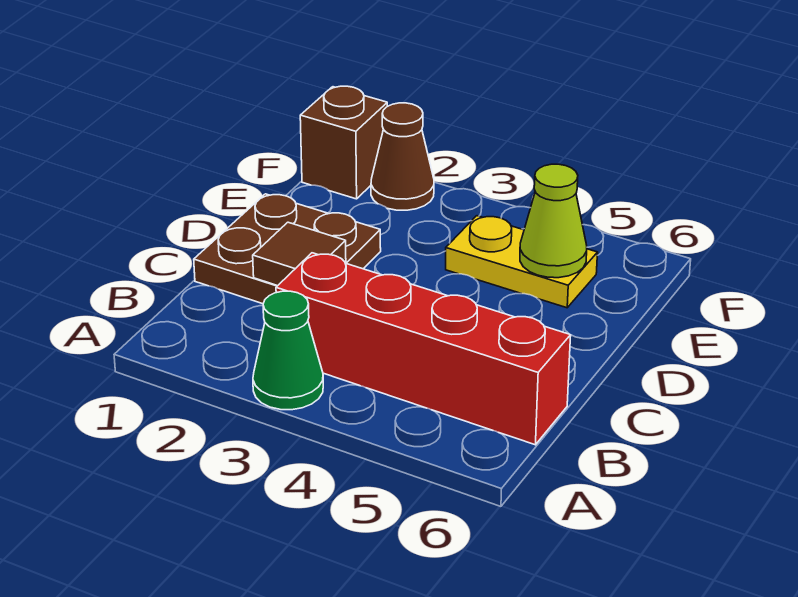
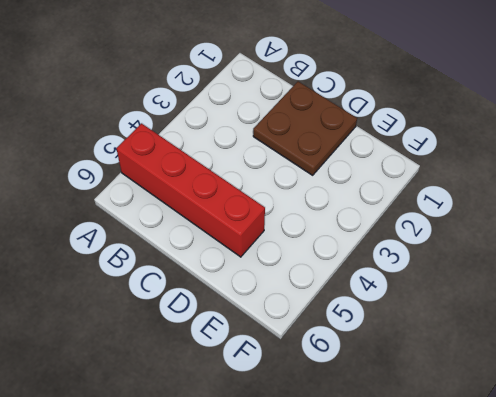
red 1x4 brick [117,123,265,257] -> red 1x4 brick turned to [276,253,571,445]
none -> green 1x1 cone [253,291,323,410]
none -> yellow 1x2 plate [446,216,598,308]

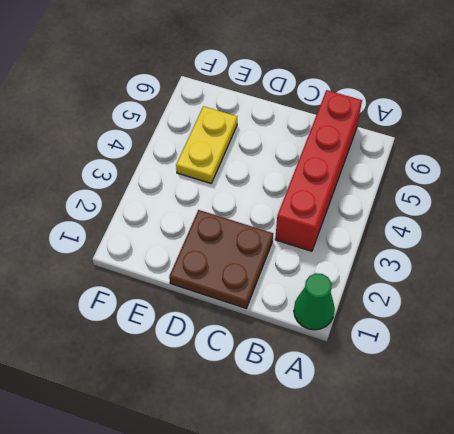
green 1x1 cone [294,273,335,330] -> green 1x1 cone moved to [253,291,323,410]
none -> brown 1x1 brick [300,86,387,199]
none -> brown 1x1 cone [371,103,434,210]

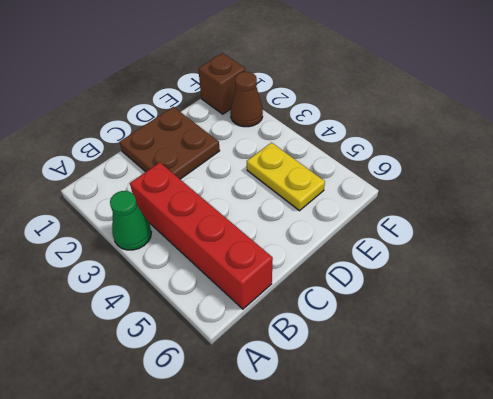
none -> brown 1x1 tile [253,222,346,286]
none -> lime 1x1 cone [520,164,587,278]

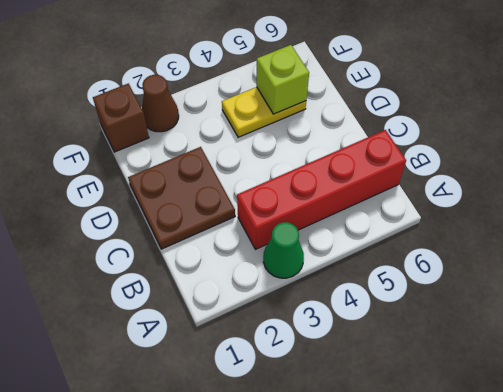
lime 1x1 brick [257,45,309,114] -> lime 1x1 cone [520,164,587,278]
none -> brown 1x1 tile [253,222,346,286]

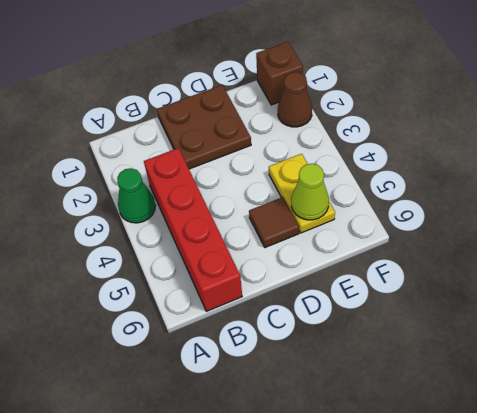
brown 1x1 tile [249,197,299,248] -> brown 1x1 tile moved to [253,222,346,286]

